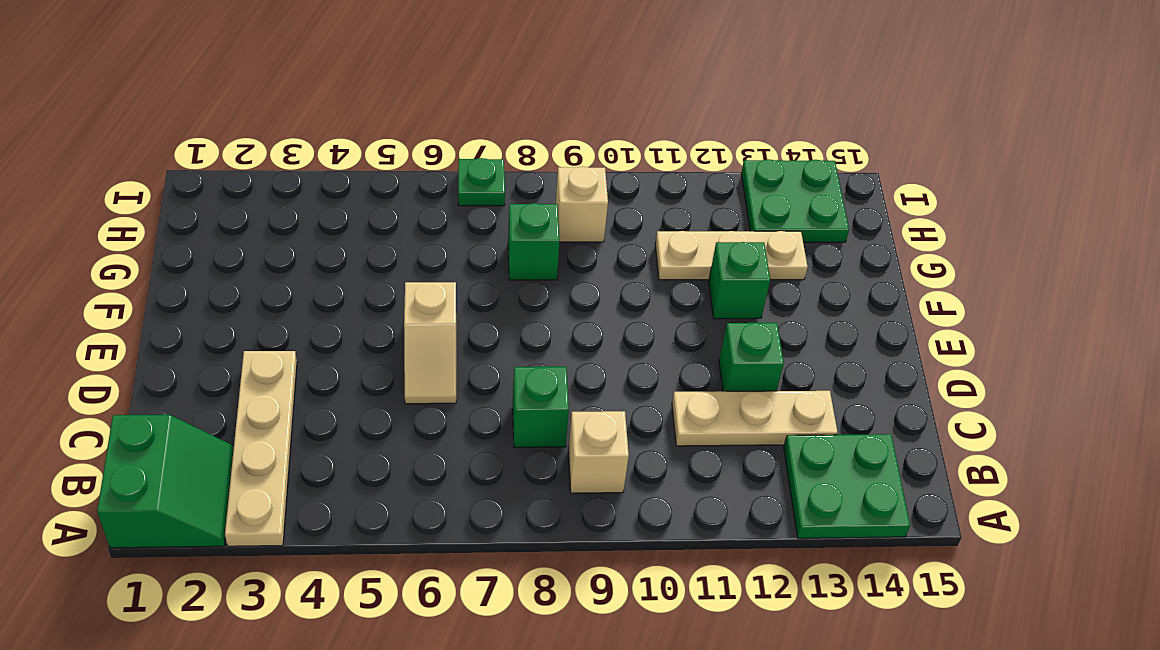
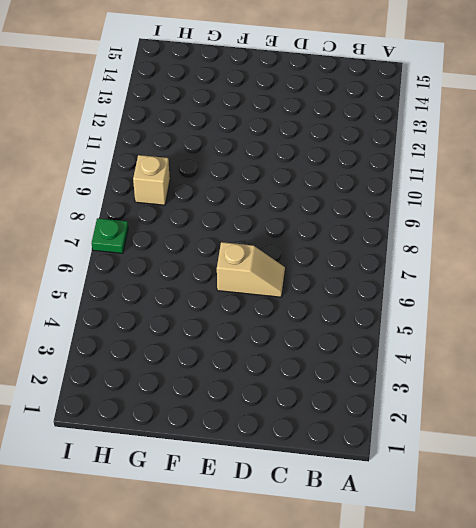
none -> green 2x2 slope [97,415,234,548]
none -> tan 1x4 plate [225,351,297,546]
none -> green 2x2 plate [784,434,910,538]

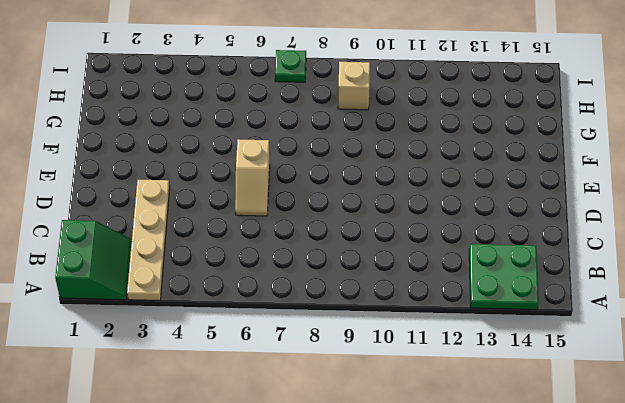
none -> tan 1x1 brick [568,411,629,493]
none -> green 1x1 brick [513,367,569,447]
none -> tan 1x3 plate [672,391,838,446]

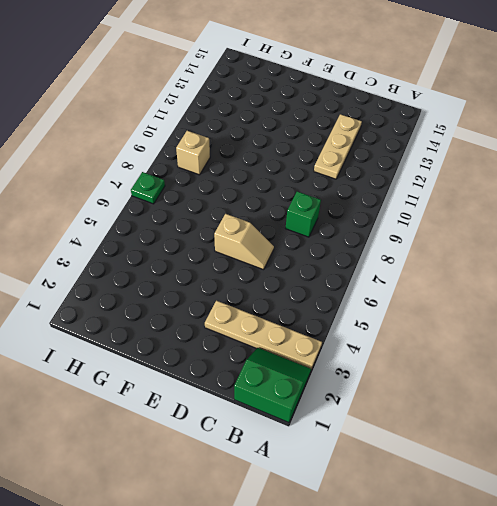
none -> green 2x2 plate [784,434,910,538]
none -> tan 1x1 brick [568,411,629,493]
none -> green 1x1 brick [719,323,784,391]

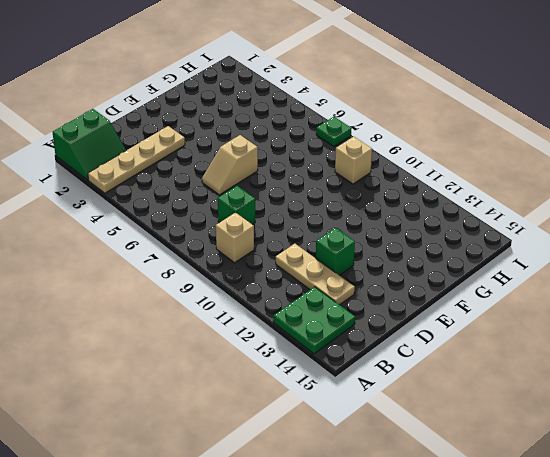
none -> green 1x1 brick [709,242,770,319]
none -> green 1x1 brick [508,203,560,280]
none -> tan 1x3 plate [655,231,808,280]

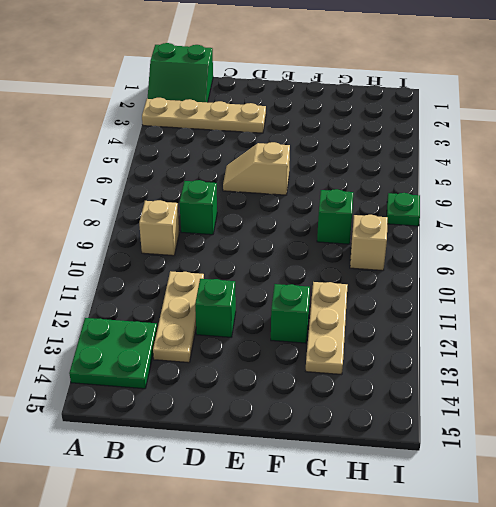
none -> green 2x2 plate [741,159,849,242]

